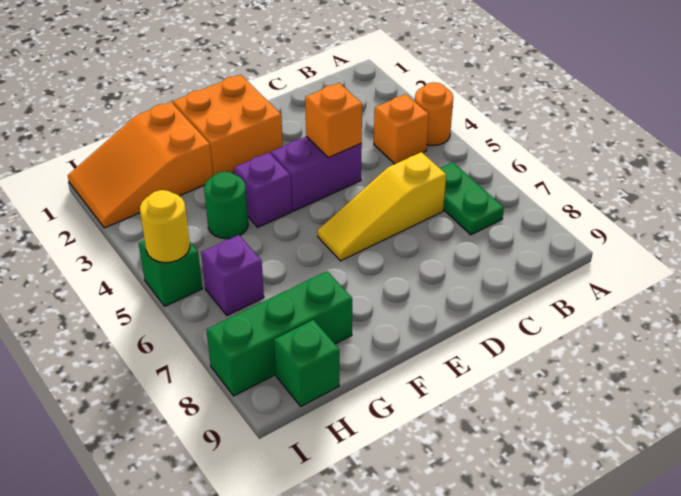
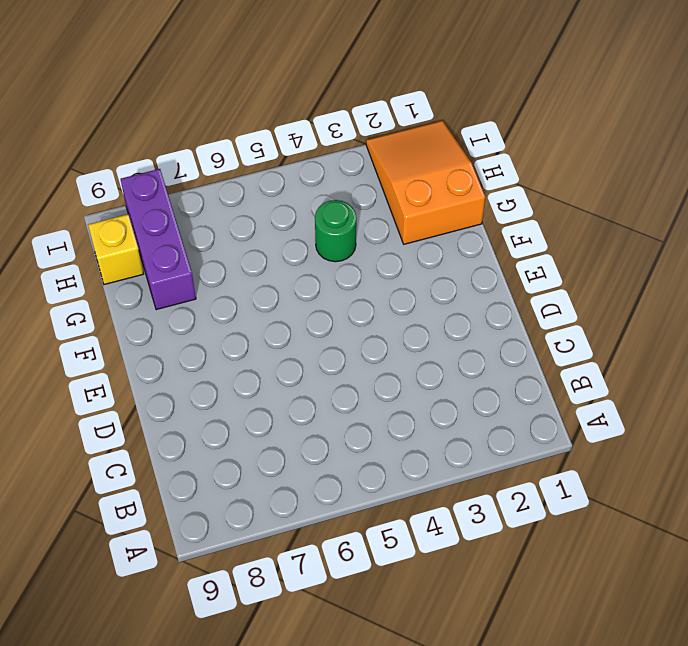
purple 1x3 brick [121,169,196,310] -> green 1x3 brick [206,271,352,396]
yellow 1x1 brick [88,214,143,285] -> green 1x1 brick [274,320,339,406]
none -> orange 1x1 round brick [414,82,453,146]
none -> orange 1x1 brick [374,94,429,164]
none -> green 1x2 plate [440,162,504,235]

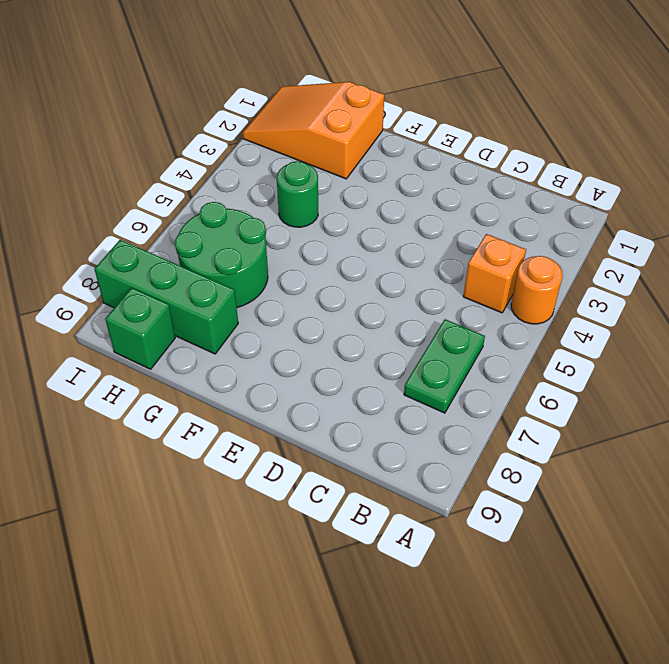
green 2x2 round brick [175,202,268,307] -> purple 1x1 brick [201,235,264,315]
none -> yellow 1x3 slope [318,152,446,261]
none -> purple 1x2 brick [271,136,362,211]
none -> orange 2x2 brick [173,75,283,176]

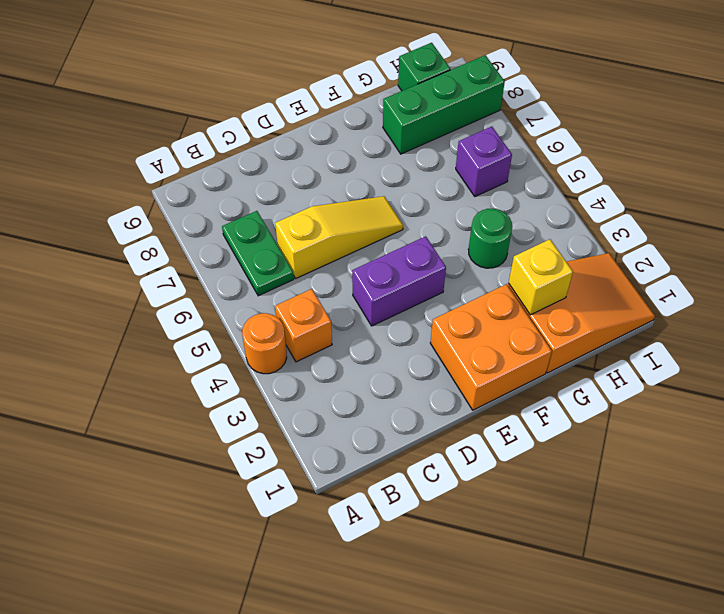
yellow 1x1 brick [509,239,573,315] -> none
none -> purple 1x1 brick [234,153,292,227]
none -> green 1x1 brick [139,241,202,306]
none -> orange 1x1 brick [305,83,362,158]

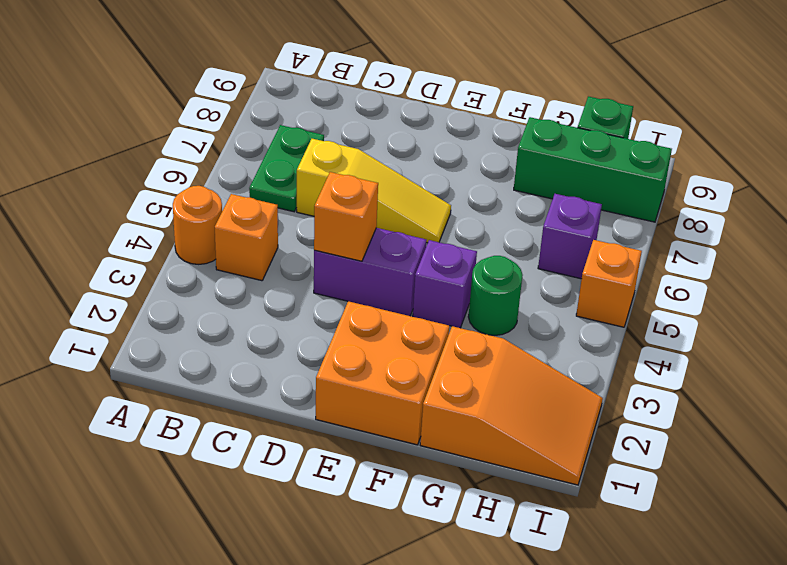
orange 1x1 brick [576,240,642,327] -> green 1x1 brick [139,241,202,306]
none -> yellow 1x1 round brick [140,190,190,263]

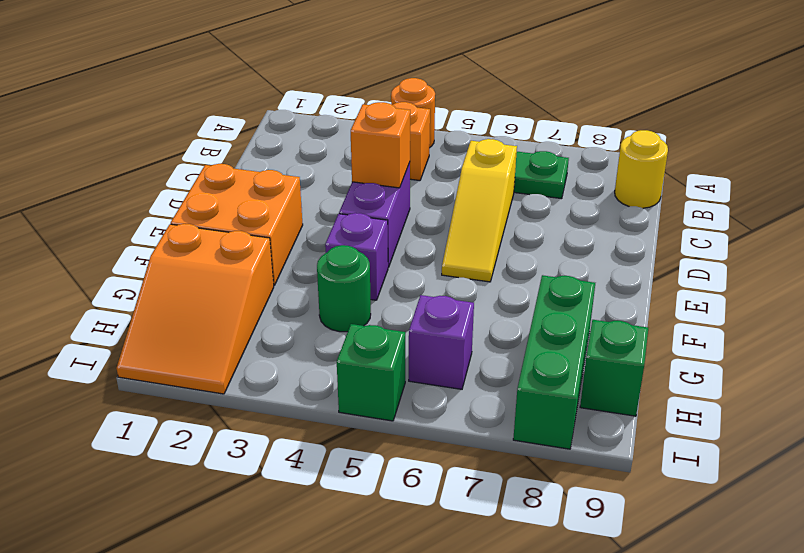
yellow 1x1 round brick [615,130,668,208] -> yellow 1x1 round brick moved to [140,190,190,263]

